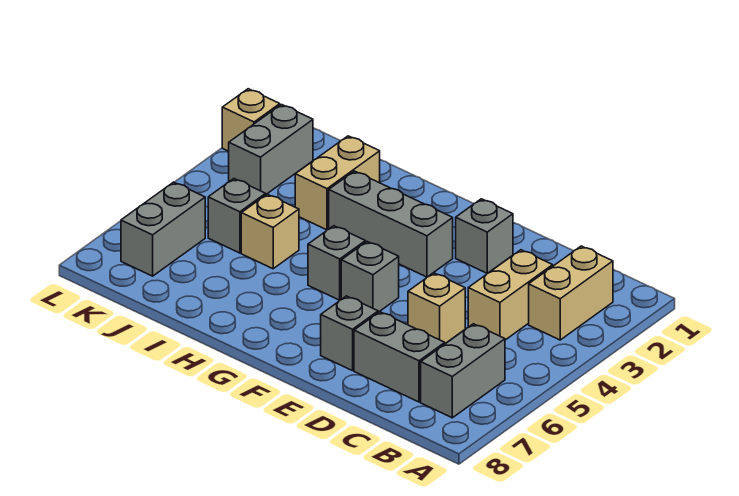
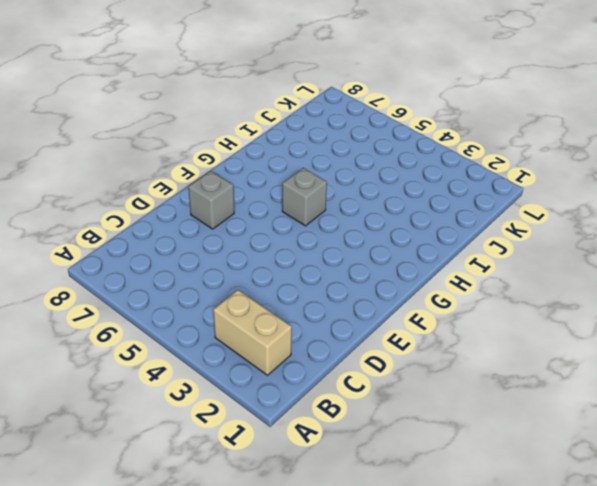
none -> grey 1x2 brick [421,324,505,418]
none -> tan 1x2 brick [468,250,553,340]
none -> grey 1x2 brick [354,312,445,402]

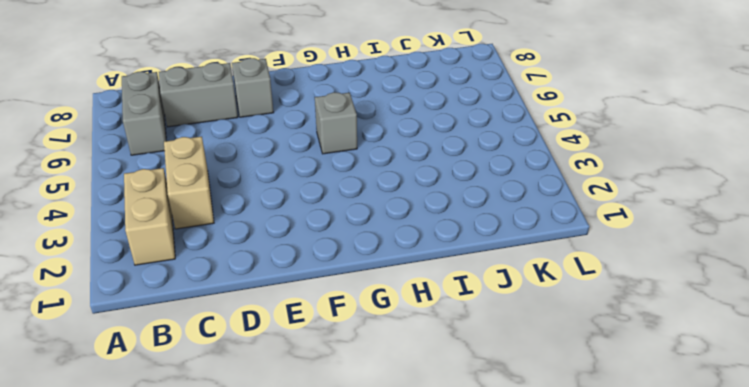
none -> tan 1x1 brick [408,273,465,344]
none -> grey 1x1 brick [456,199,513,273]
none -> grey 1x3 brick [329,171,453,277]

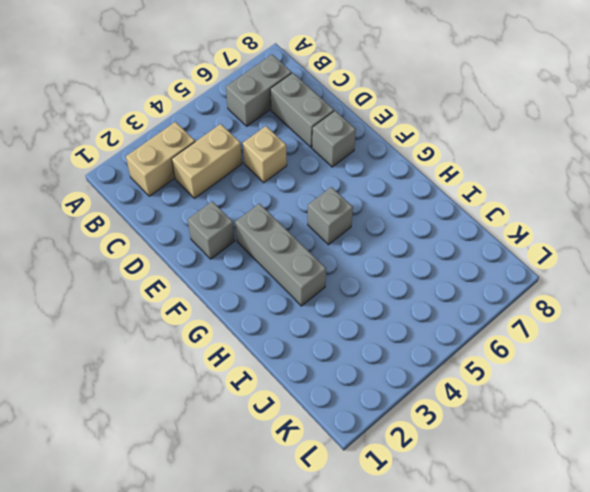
none -> grey 1x1 brick [341,242,399,312]
none -> tan 1x2 brick [295,136,380,230]
none -> tan 1x1 brick [241,194,299,269]

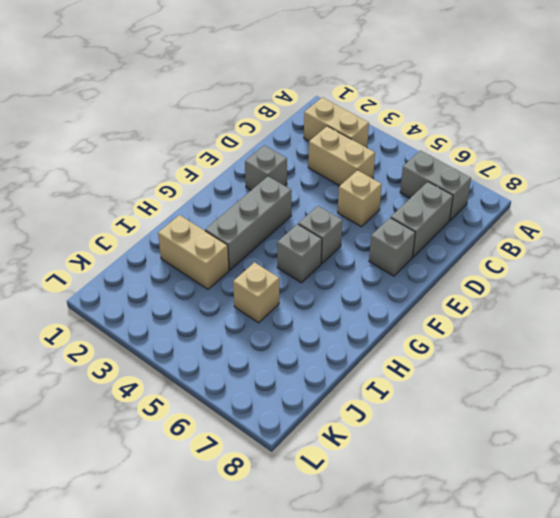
none -> grey 1x1 brick [208,179,266,253]
none -> grey 1x2 brick [229,105,313,194]
none -> grey 1x2 brick [121,182,205,276]

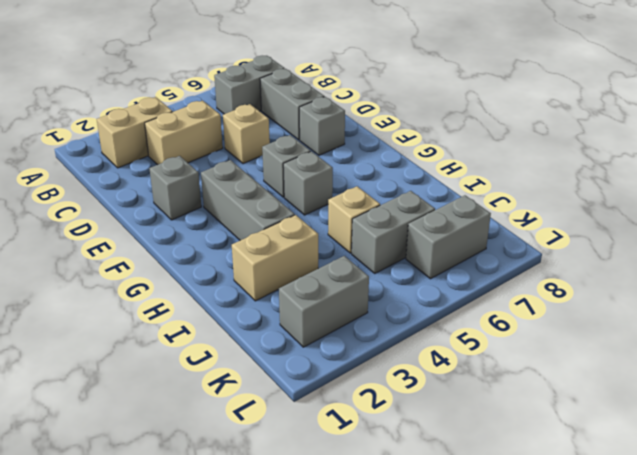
grey 1x2 brick [352,191,435,274] -> grey 1x1 brick [208,179,266,253]
none -> tan 1x1 brick [222,89,280,151]

